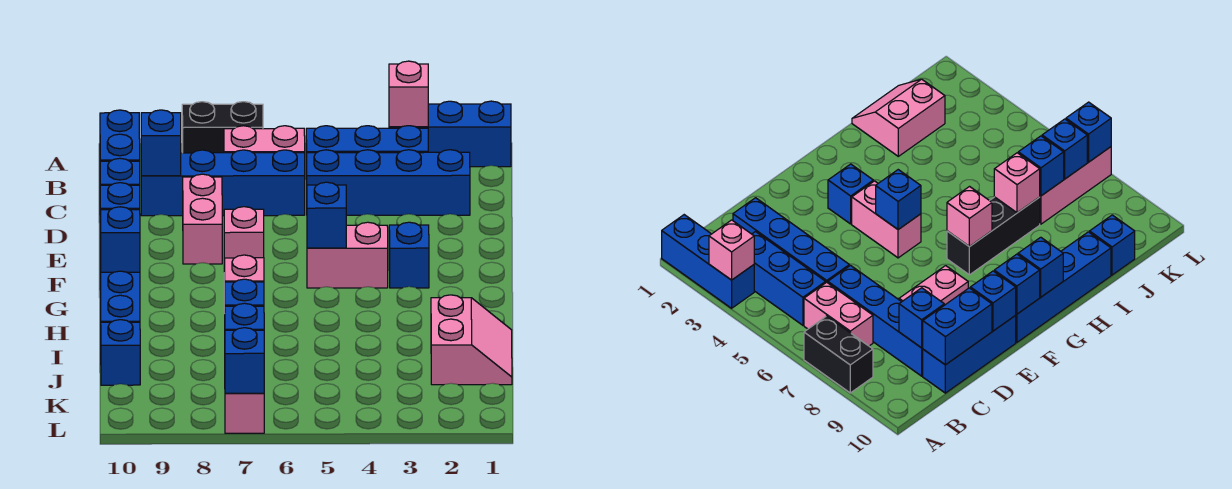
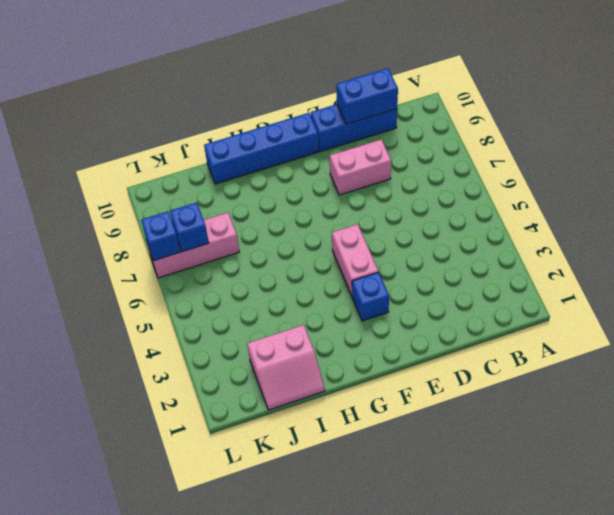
none -> blue 1x3 brick [389,101,511,167]
none -> black 1x2 brick [182,102,263,153]
none -> blue 1x3 brick [306,126,428,179]

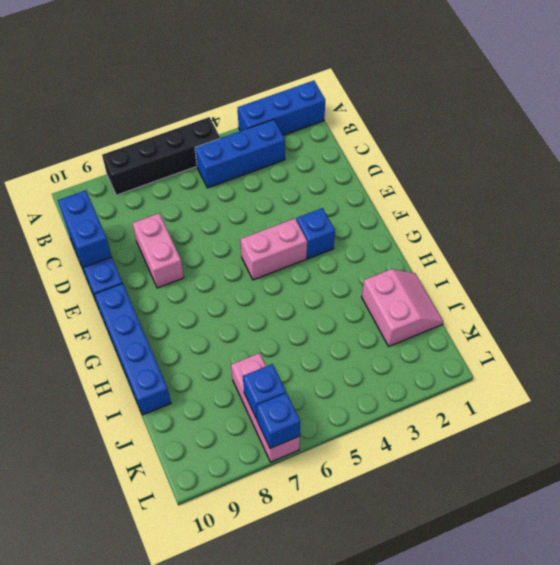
black 1x4 brick [102,117,220,195] -> black 1x2 brick [182,102,263,153]
none -> pink 1x2 brick [224,126,305,153]
none -> blue 1x4 brick [307,150,470,215]
none -> blue 1x4 brick [141,150,305,216]

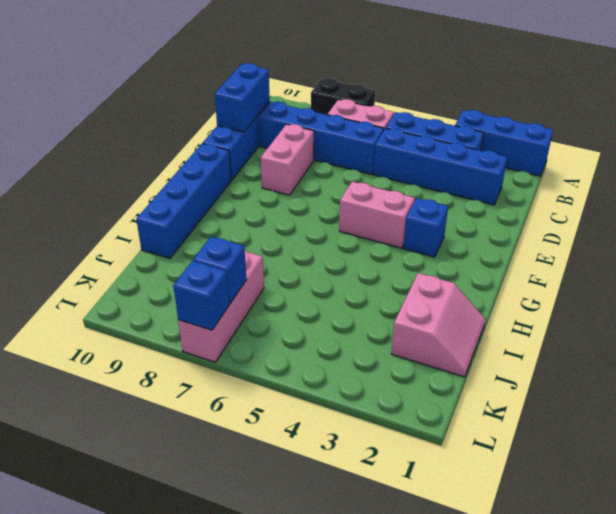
none -> black 1x3 brick [947,197,1040,275]
none -> blue 1x1 brick [101,320,140,385]
none -> pink 1x1 brick [389,61,428,127]

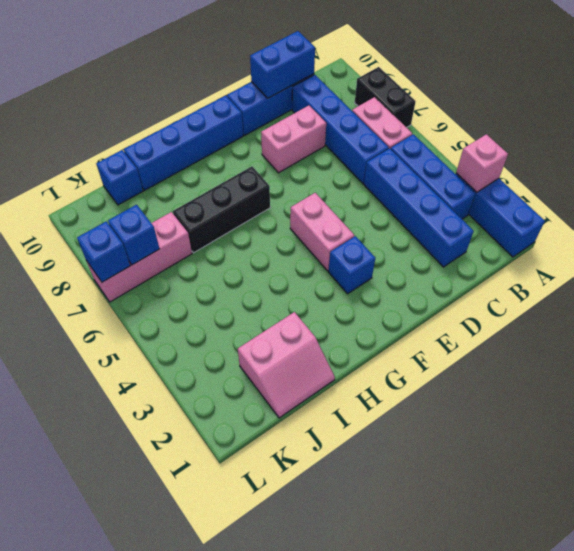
none -> blue 1x1 brick [141,110,181,176]
none -> blue 1x1 brick [100,158,140,185]
none -> blue 1x1 brick [307,182,346,248]

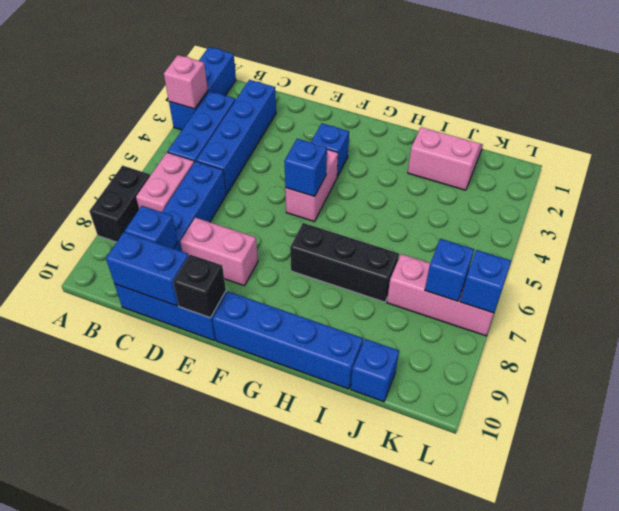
black 1x1 brick [173,255,226,318] -> blue 1x1 brick [100,158,140,185]
none -> blue 1x1 brick [100,183,140,210]
none -> pink 1x1 brick [224,207,264,272]
none -> blue 1x1 brick [100,207,140,272]

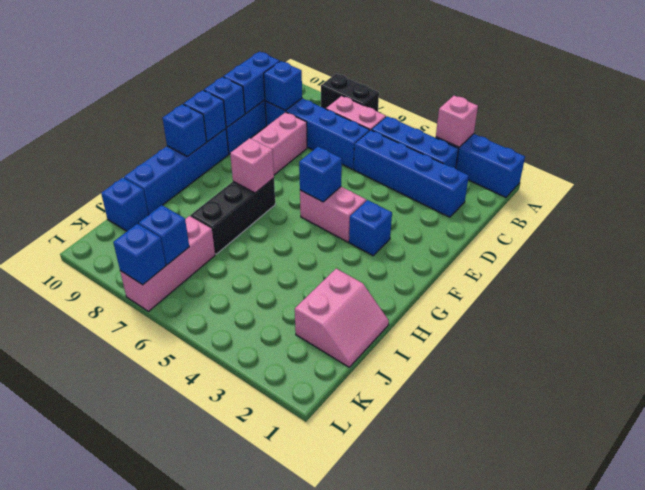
none -> pink 1x1 brick [224,255,264,282]
none -> blue 1x1 brick [225,279,264,306]

